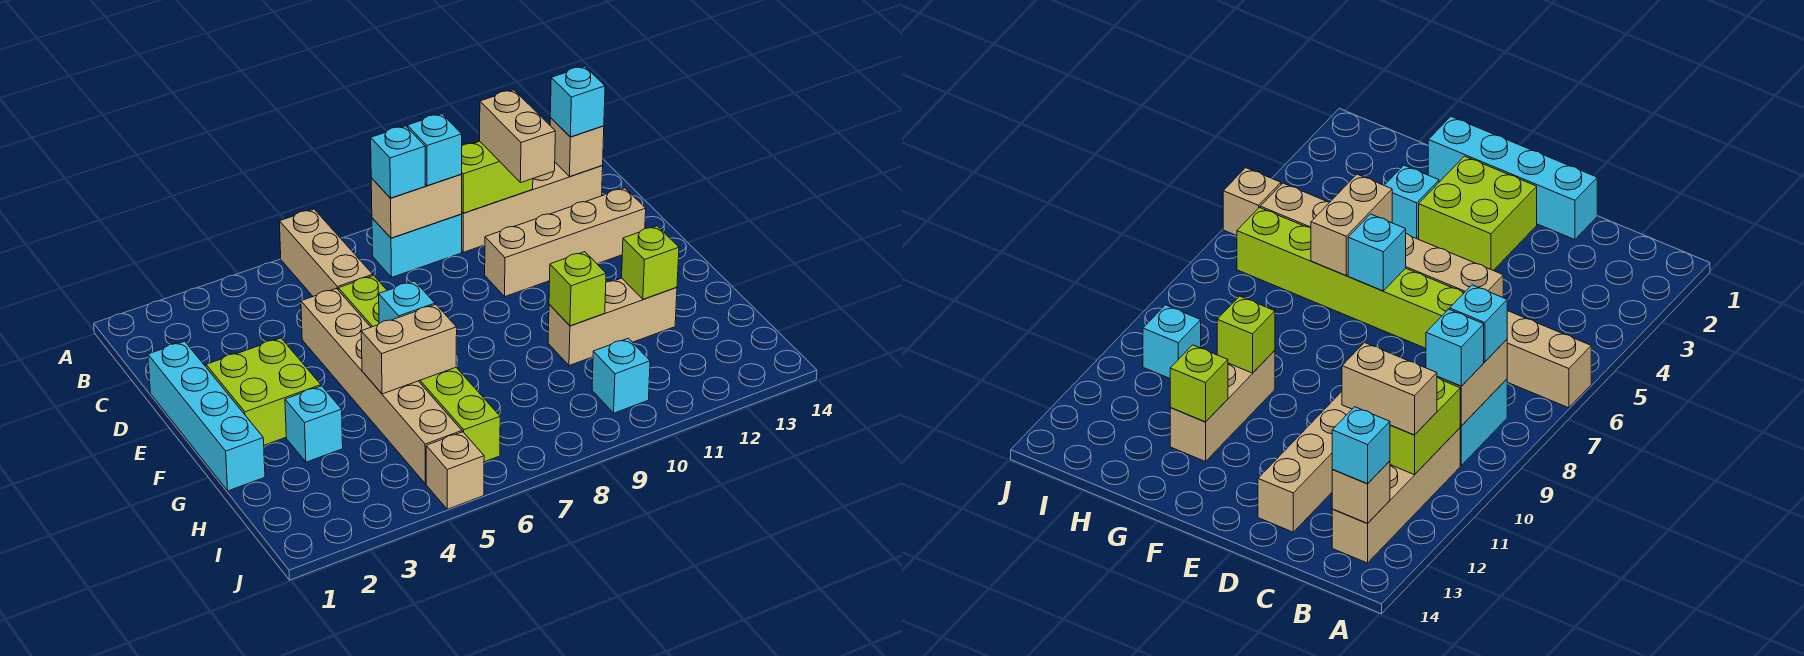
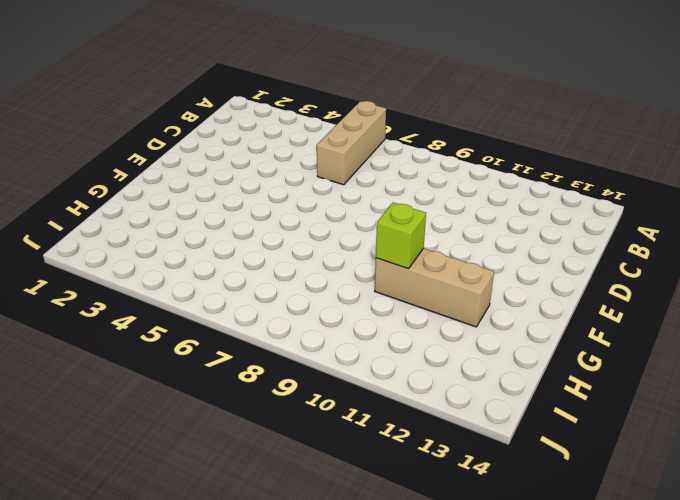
none -> cyan 1x2 brick [372,214,462,277]
none -> tan 1x4 brick [462,163,603,252]
none -> cyan 1x4 brick [148,341,265,491]

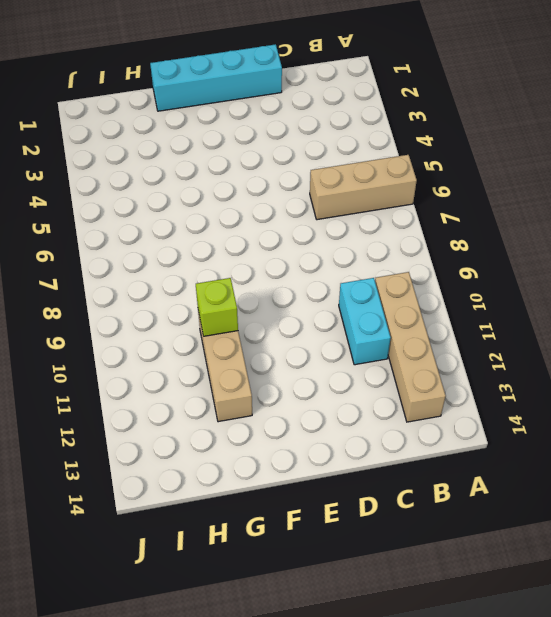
cyan 1x2 brick [339,278,391,365] -> cyan 1x2 brick moved to [372,214,462,277]
none -> tan 1x6 brick [301,289,462,484]
none -> lime 1x6 brick [338,276,500,462]
none -> tan 1x4 brick [485,188,646,296]

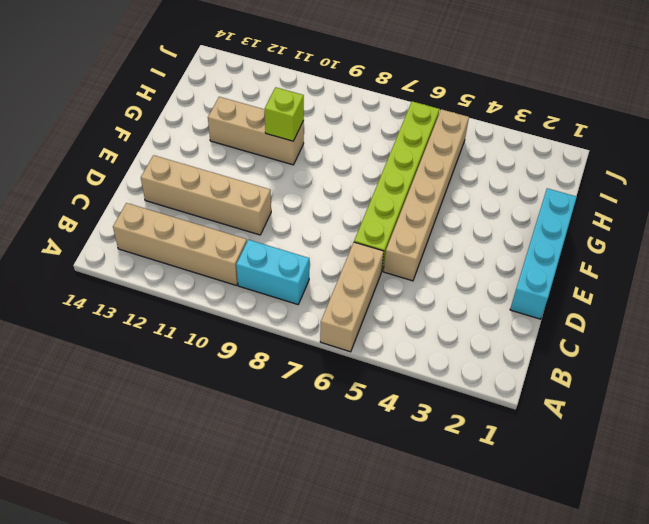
none -> lime 2x2 brick [206,338,321,445]
none -> cyan 1x1 brick [285,386,343,462]
none -> cyan 1x1 brick [592,338,650,413]

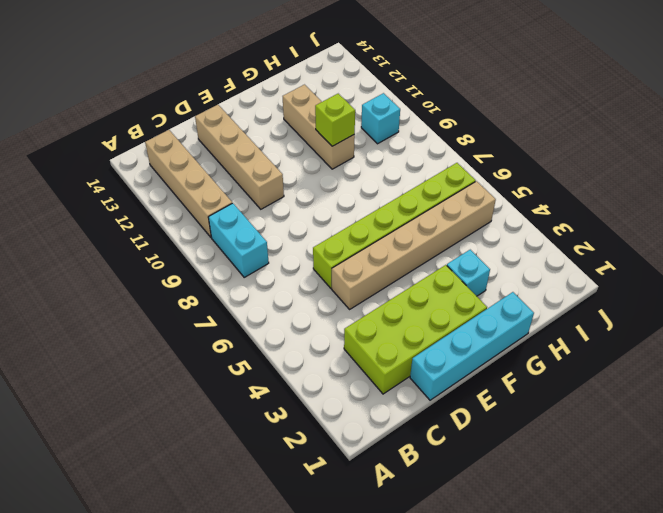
lime 2x4 brick [344,265,487,394] -> lime 2x2 brick [206,338,321,445]
none -> tan 1x3 brick [279,209,373,296]
none -> tan 1x1 brick [426,432,484,509]
none -> tan 1x2 brick [371,174,462,238]

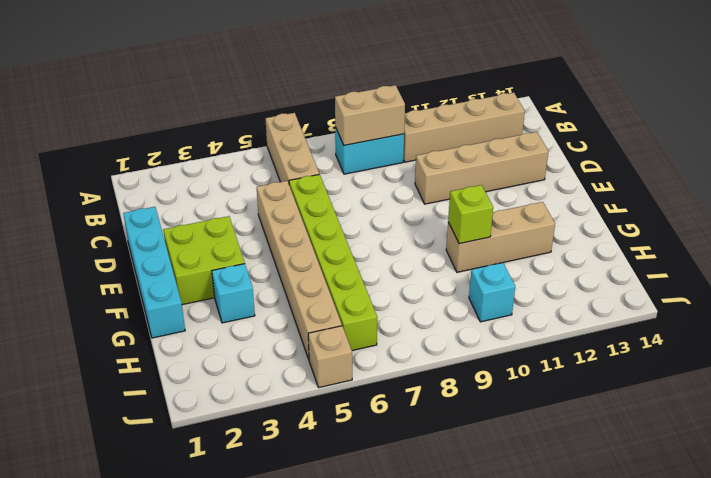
none -> lime 1x2 brick [461,141,533,213]
none -> tan 1x1 brick [550,118,604,176]
none -> cyan 1x1 brick [379,281,435,324]

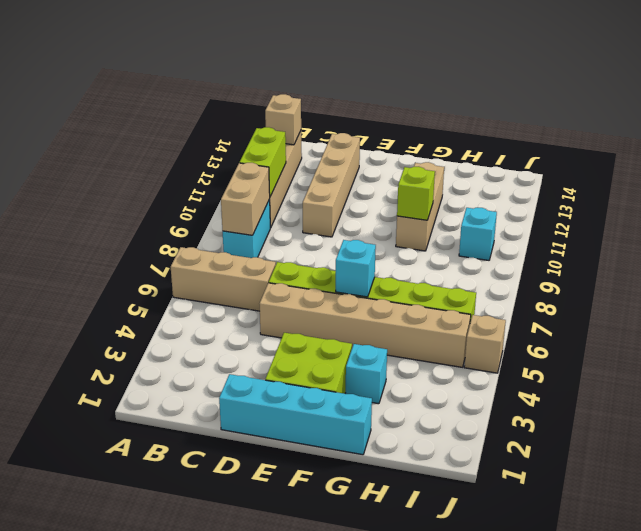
none -> tan 1x2 brick [361,304,457,394]
none -> lime 1x1 brick [622,226,679,299]
none -> cyan 1x1 brick [371,126,425,198]

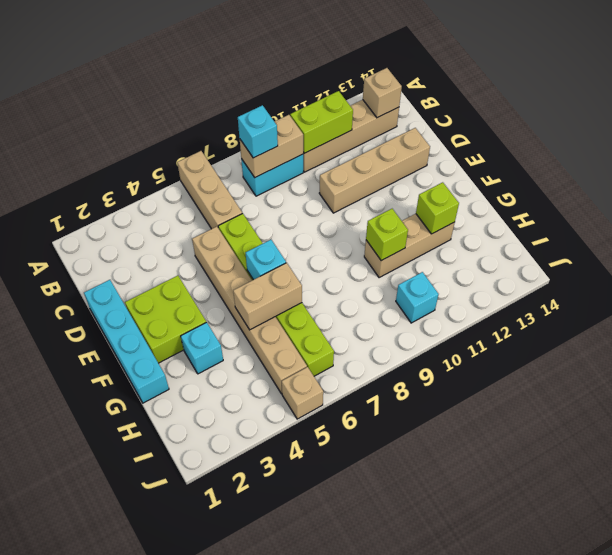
none -> cyan 1x1 brick [407,114,462,186]
none -> tan 1x2 brick [480,90,555,183]
none -> cyan 1x1 brick [550,66,605,137]

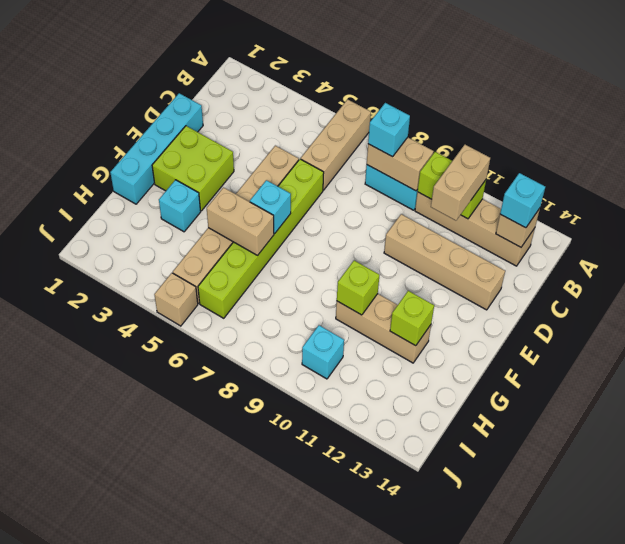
none -> cyan 1x1 brick [407,114,462,186]

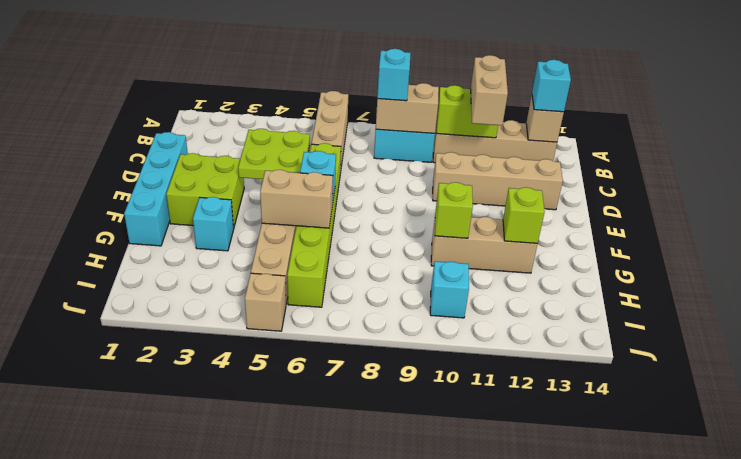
lime 2x2 plate [238,129,310,179] -> none
none -> cyan 1x1 brick [407,114,462,186]

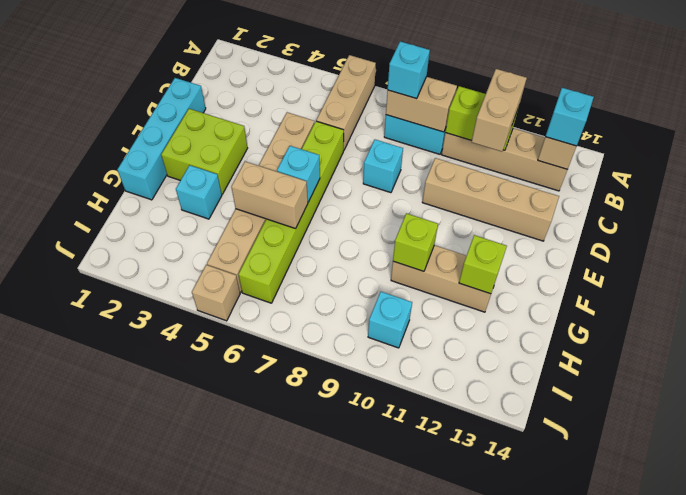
cyan 1x1 brick [363,140,403,193] -> cyan 1x1 brick moved to [407,114,462,186]

